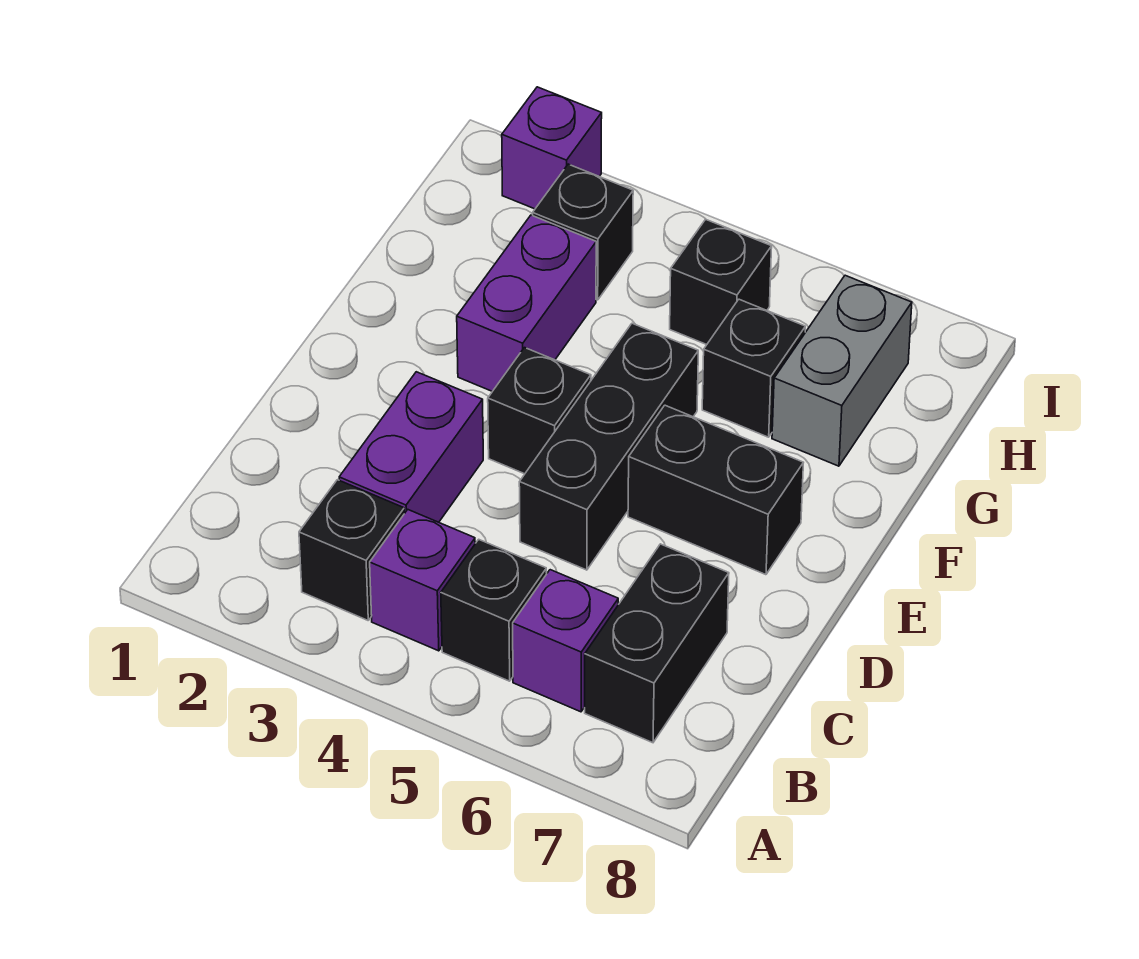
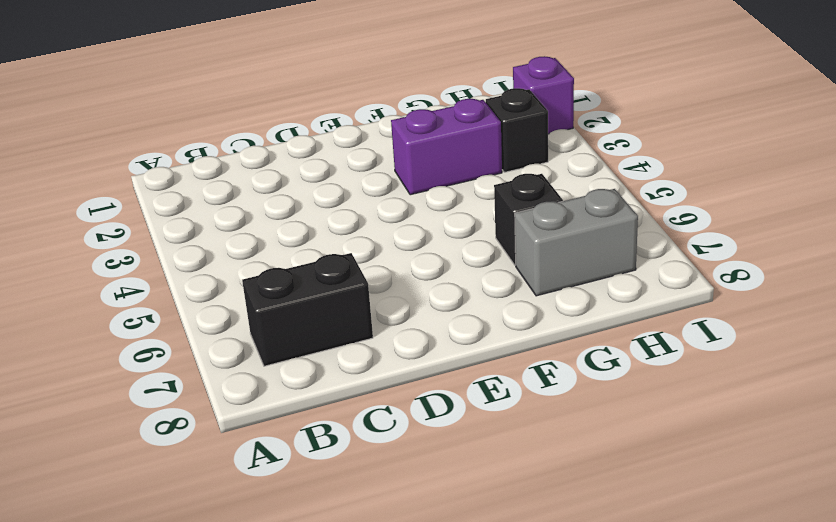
none -> black 1x1 brick [299,480,404,620]
none -> purple 1x1 brick [370,510,475,651]
none -> black 1x1 brick [441,539,547,681]

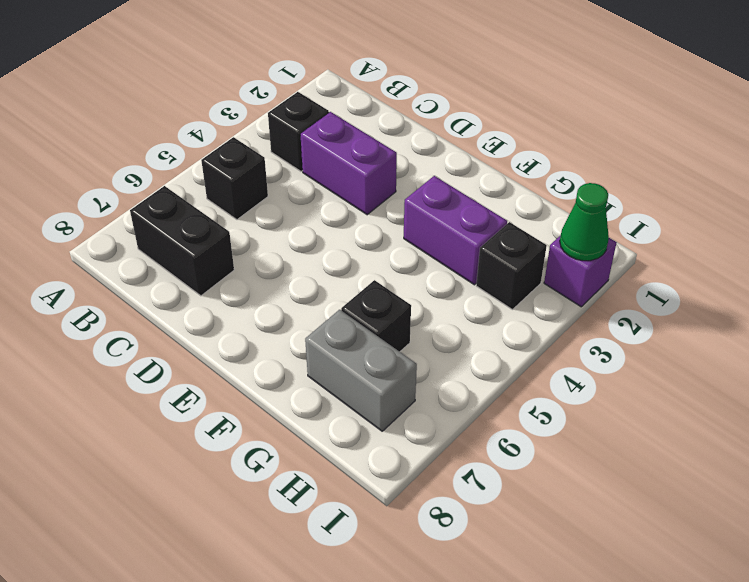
green 1x1 cone [560,183,609,261] -> none
none -> purple 1x1 brick [370,510,475,651]
none -> purple 1x1 brick [513,570,618,712]
none -> black 1x3 brick [519,323,698,570]

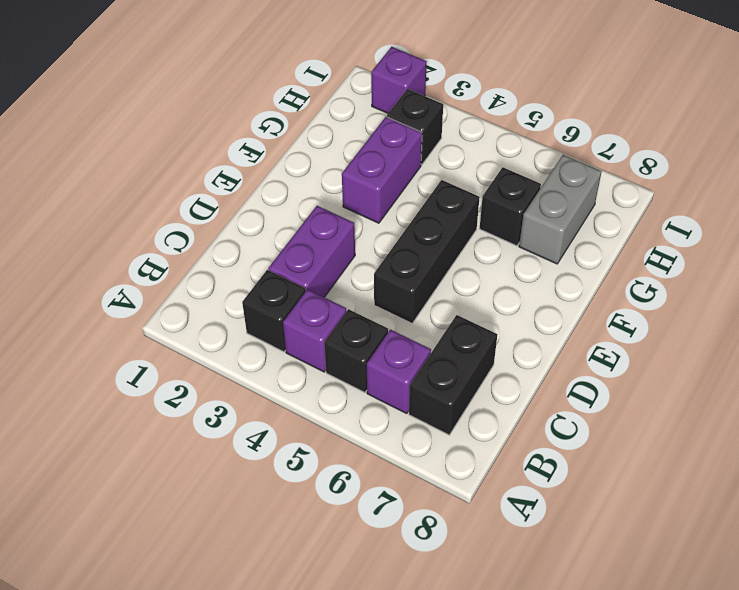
none -> black 1x1 brick [488,348,591,474]
none -> black 1x2 brick [628,405,803,575]
none -> black 1x1 brick [670,219,772,345]

